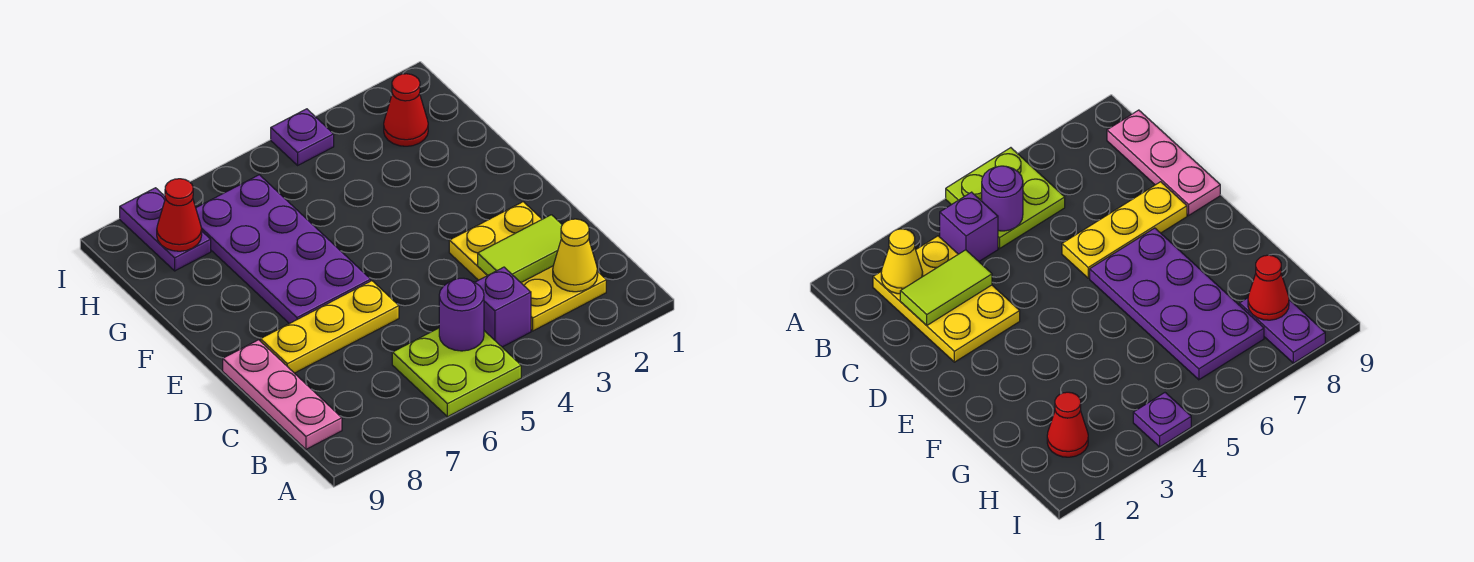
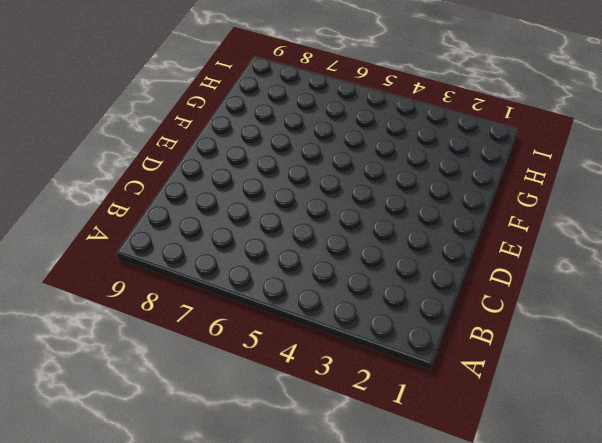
none -> lime 2x2 plate [392,328,521,417]
none -> yellow 2x3 plate [449,202,606,331]
none -> purple 1x1 brick [475,267,531,347]

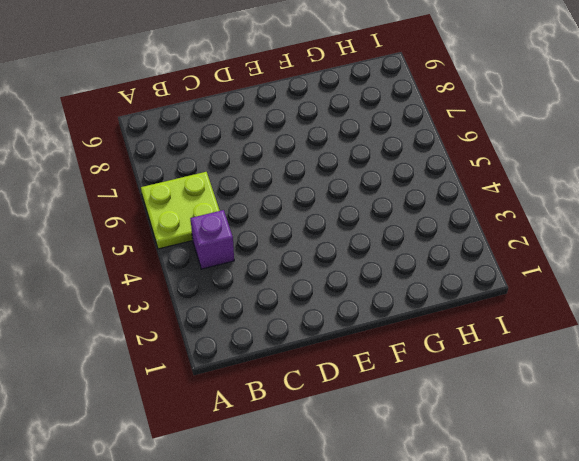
none -> yellow 2x3 plate [449,202,606,331]
none -> pink 1x3 plate [223,340,342,449]
none -> yellow 1x3 plate [261,281,399,373]

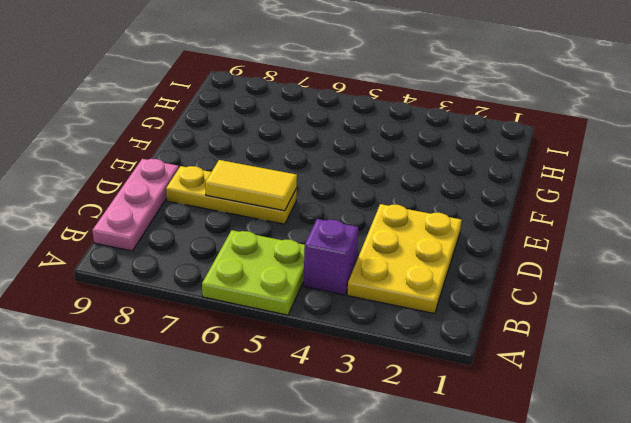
yellow 1x2 tile [205,160,297,211] -> none
none -> purple 2x4 plate [196,175,371,324]
none -> red 1x1 cone [384,74,428,146]
none -> purple 1x2 plate [120,188,211,271]

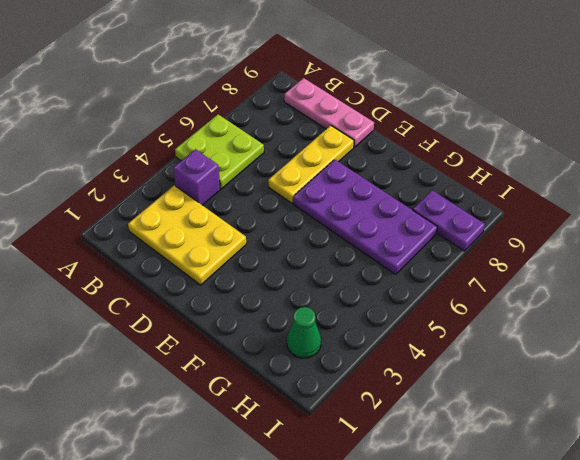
green 1x1 cone [287,307,321,358] -> red 1x1 cone [384,74,428,146]
none -> purple 1x1 plate [271,109,334,165]
none -> yellow 1x1 cone [553,219,598,292]
none -> purple 1x1 round brick [439,278,484,351]

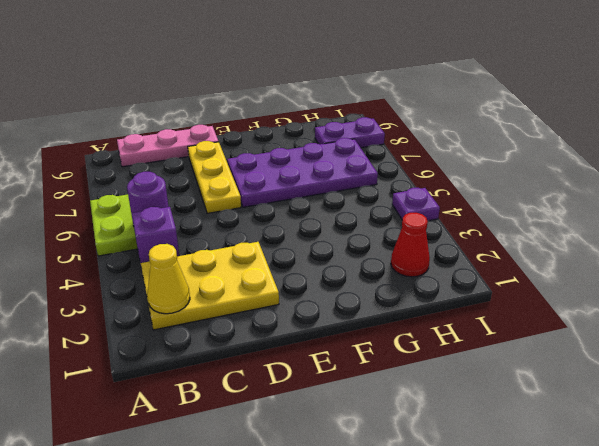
none -> lime 1x2 tile [478,215,562,282]
none -> red 1x1 cone [157,179,202,251]

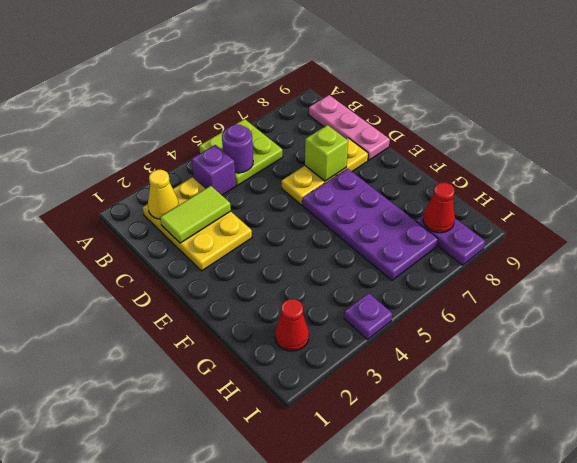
lime 1x1 brick [305,125,348,181] -> none

